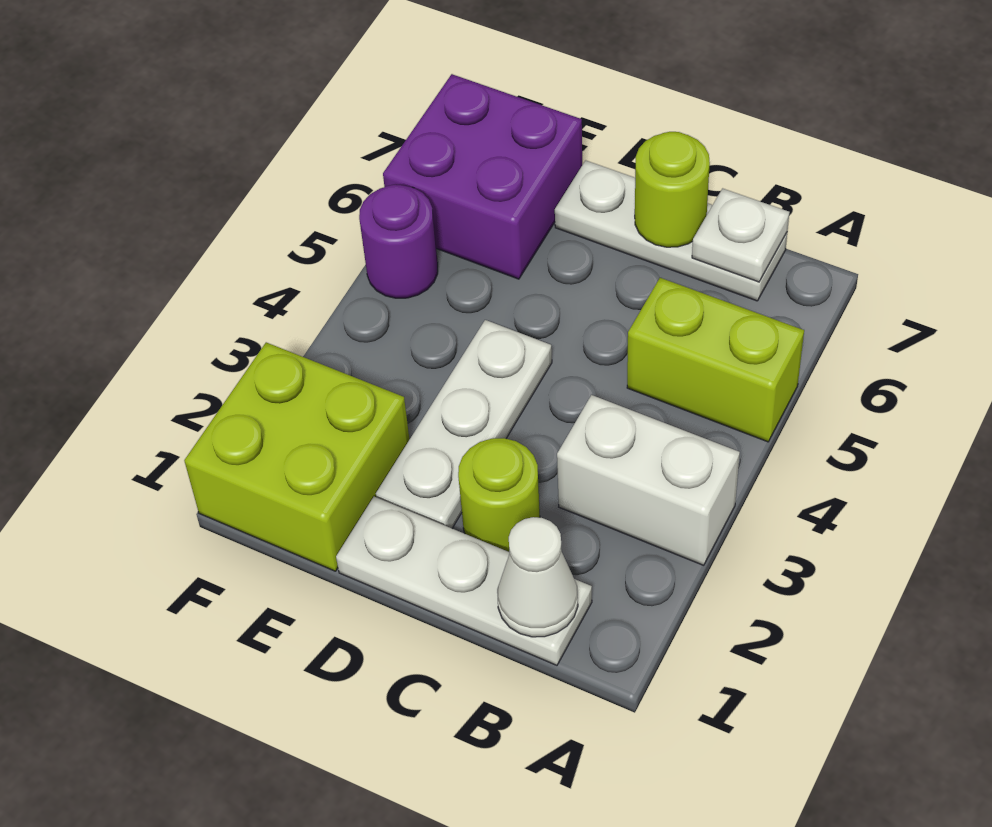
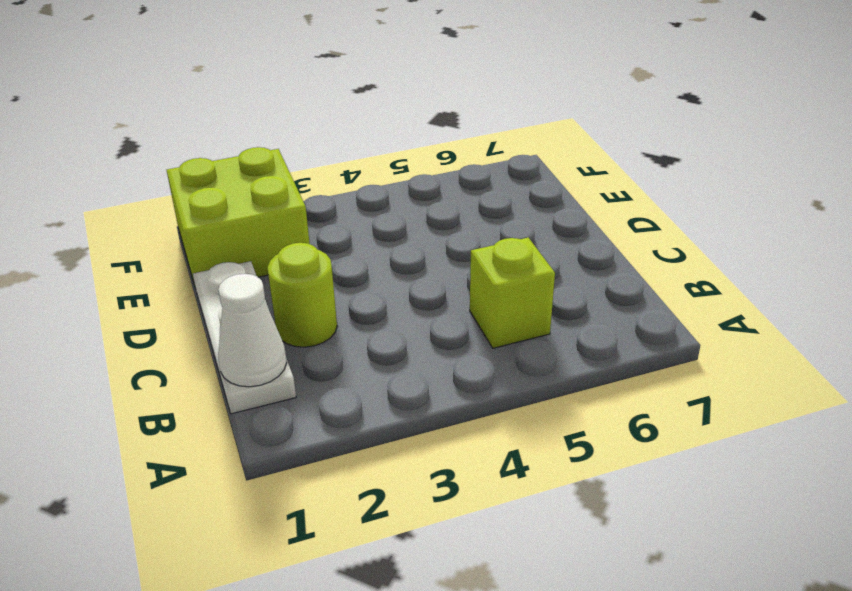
lime 1x1 brick [470,237,555,348] -> lime 1x2 brick [627,278,804,442]
none -> white 1x2 brick [557,395,740,565]
none -> white 1x3 plate [555,160,787,301]
none -> white 1x3 plate [376,320,552,528]

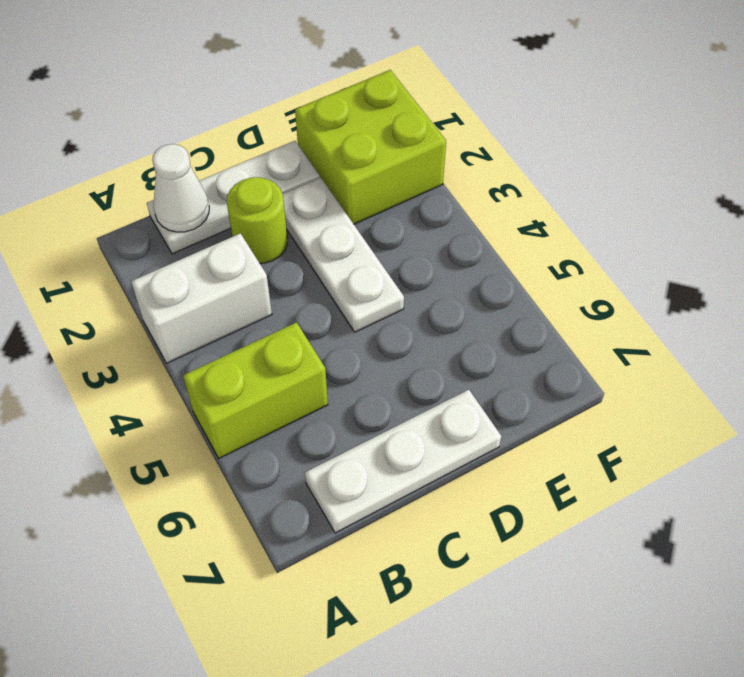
none -> purple 2x2 brick [383,74,582,279]
none -> purple 1x1 round brick [359,185,438,298]
none -> white 1x1 plate [692,188,789,282]

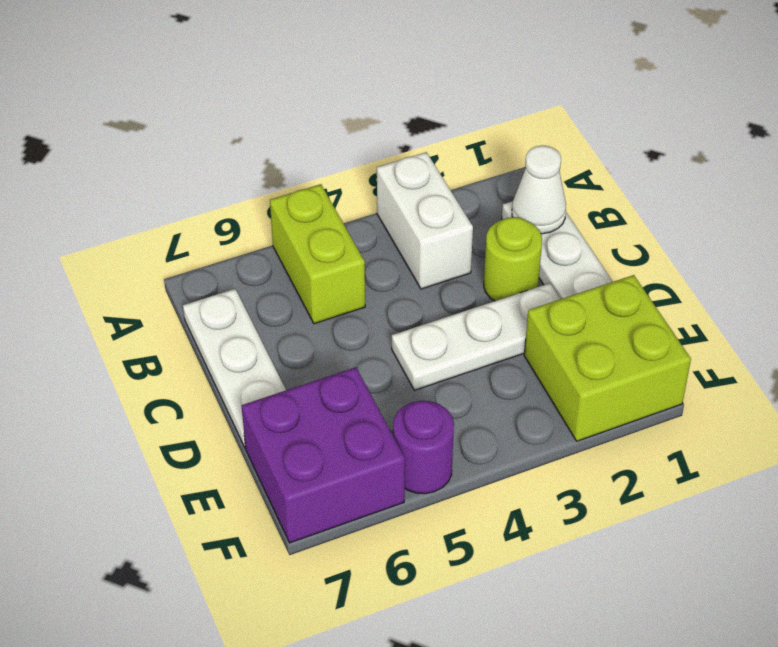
none -> white 1x1 plate [692,188,789,282]
none -> lime 1x1 round brick [635,132,710,247]

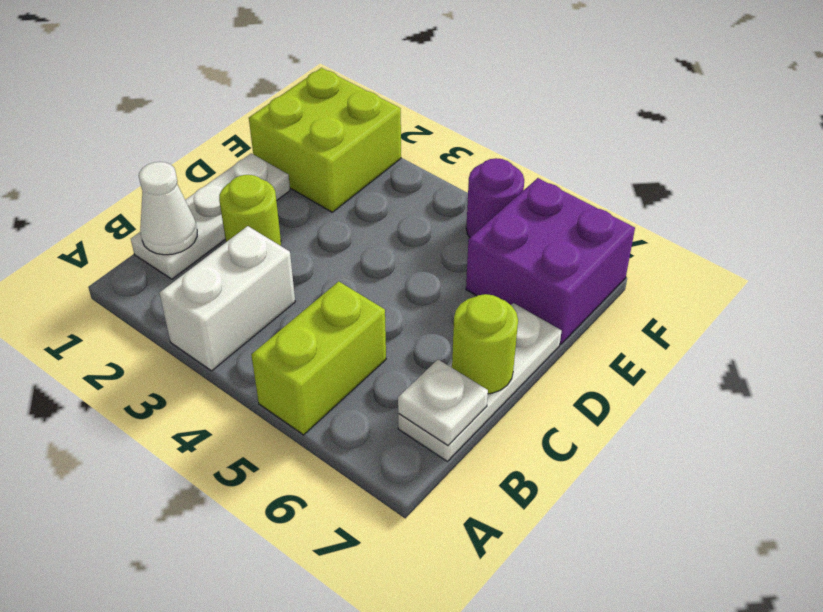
none -> white 1x3 plate [376,320,552,528]

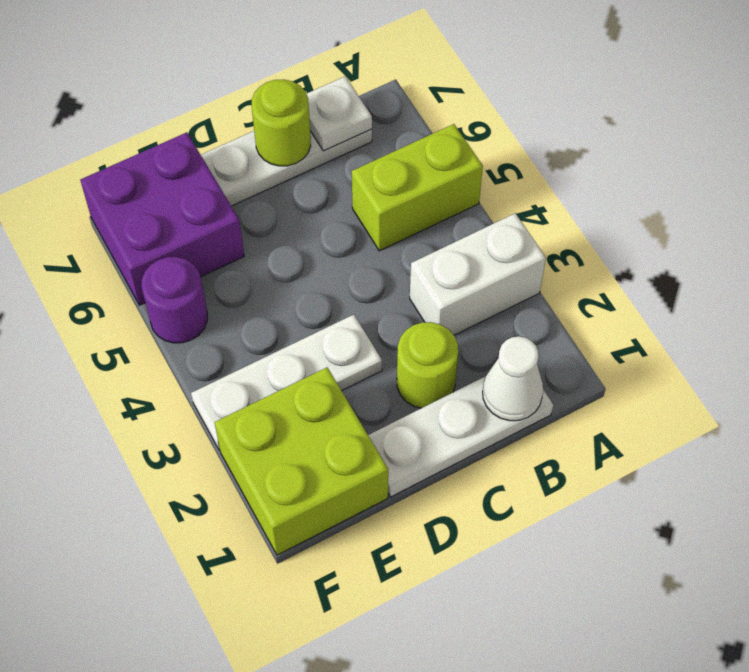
white 1x3 plate [191,315,382,451] -> white 1x3 plate turned to [376,320,552,528]

